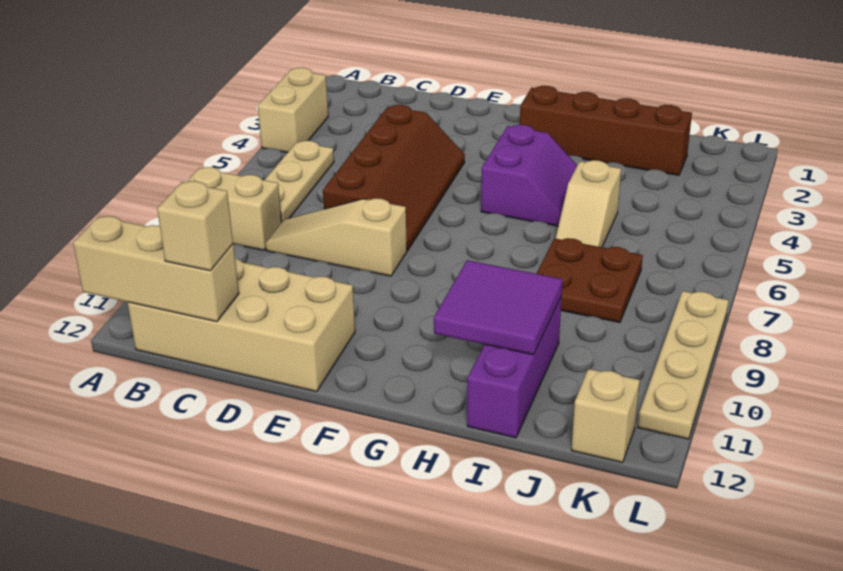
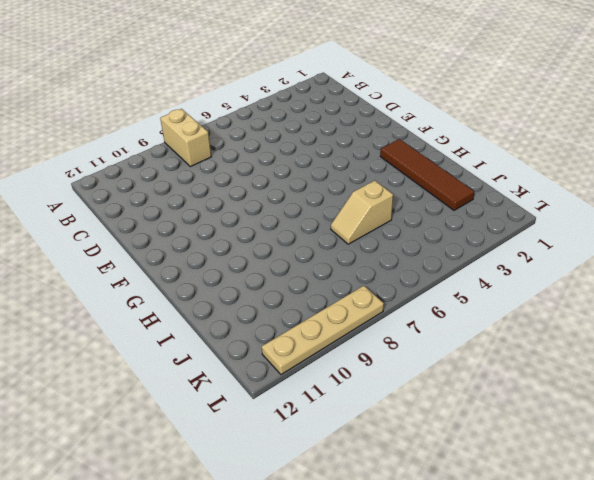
brown 1x4 tile [380,139,474,210] -> brown 1x4 brick [520,86,692,175]
none -> tan 1x2 brick [258,68,328,153]
none -> tan 1x3 plate [265,141,334,221]
none -> tan 2x4 brick [128,258,355,392]

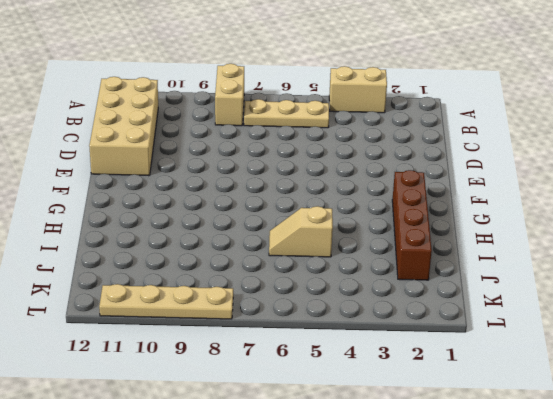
none -> tan 1x3 slope [265,198,407,276]
none -> brown 2x4 slope [323,105,465,251]
none -> purple 2x2 slope [481,125,577,226]

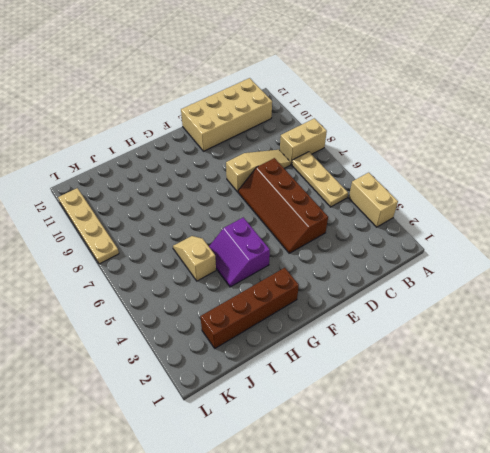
none -> brown 2x2 plate [536,238,643,322]
none -> purple 1x3 brick [467,296,562,438]
none -> tan 1x1 brick [572,369,640,462]

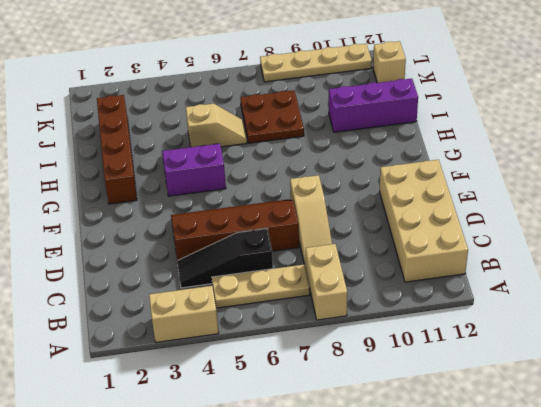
black 1x3 slope [177,229,273,288] -> none
none -> tan 1x3 brick [73,216,239,322]
none -> purple 2x2 tile [434,260,563,355]
none -> tan 1x1 brick [157,181,233,271]

